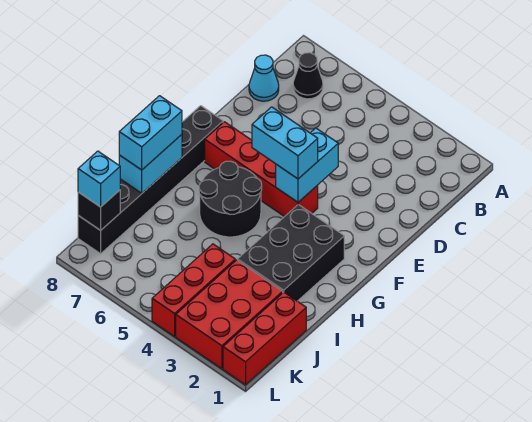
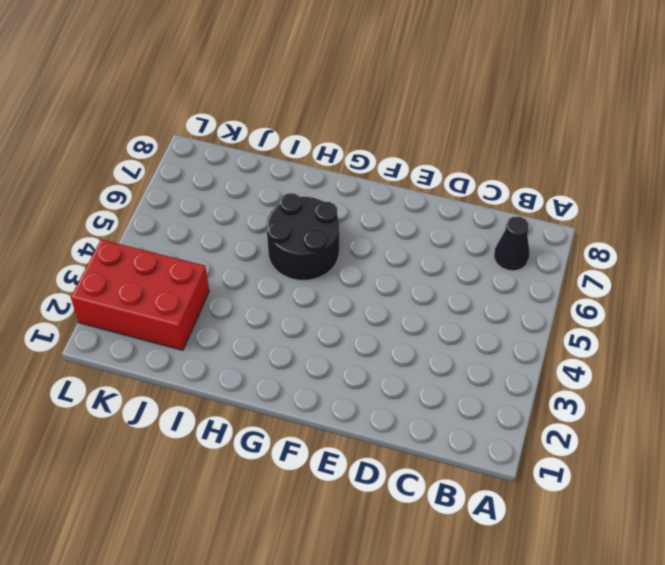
none -> cyan 1x1 cone [249,55,279,101]
none -> red 1x4 brick [205,122,318,217]
none -> black 1x6 brick [78,106,223,254]

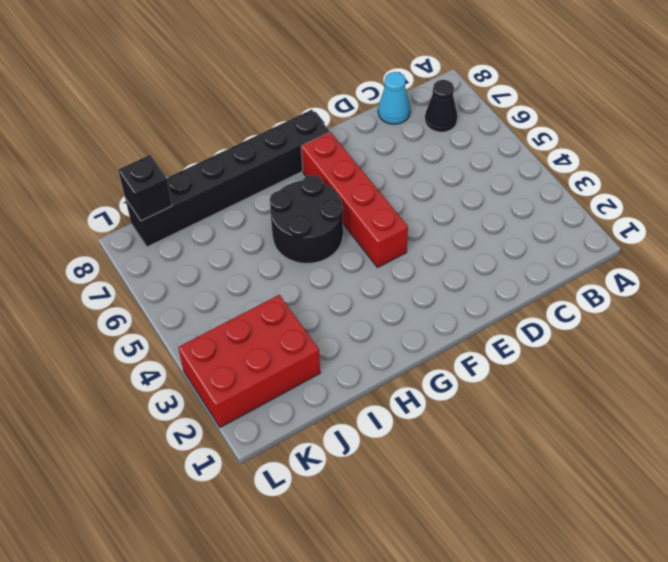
none -> black 2x3 brick [238,205,344,301]
none -> red 1x3 brick [223,292,306,385]
none -> red 1x3 brick [152,244,235,337]

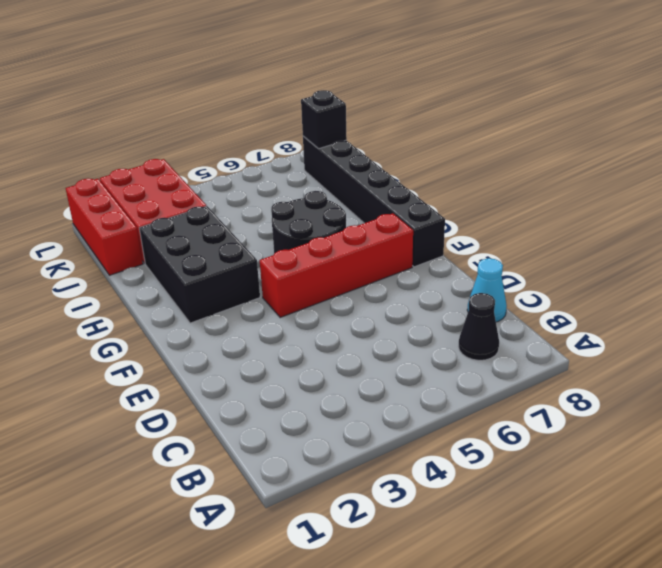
none -> red 1x3 brick [152,244,235,337]
none -> cyan 1x2 brick [276,128,338,202]
none -> cyan 1x2 brick [119,135,182,193]

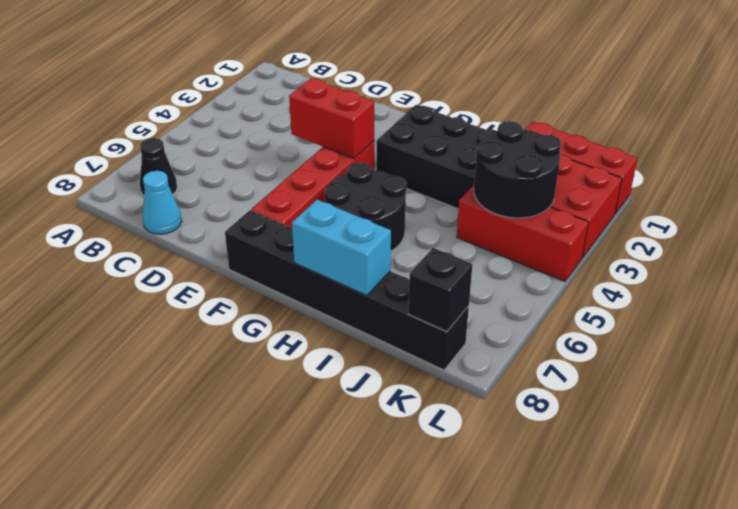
red 1x2 brick [289,79,374,158] -> cyan 1x2 brick [276,128,338,202]
black 2x2 round brick [474,121,561,218] -> none
none -> cyan 1x2 brick [252,107,318,179]
none -> cyan 1x2 brick [119,96,182,170]
none -> cyan 1x1 brick [78,151,120,207]

